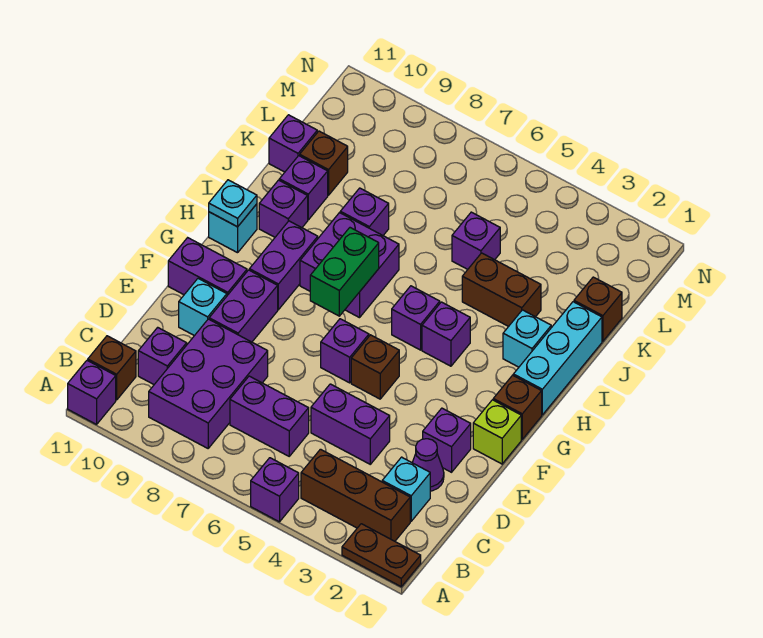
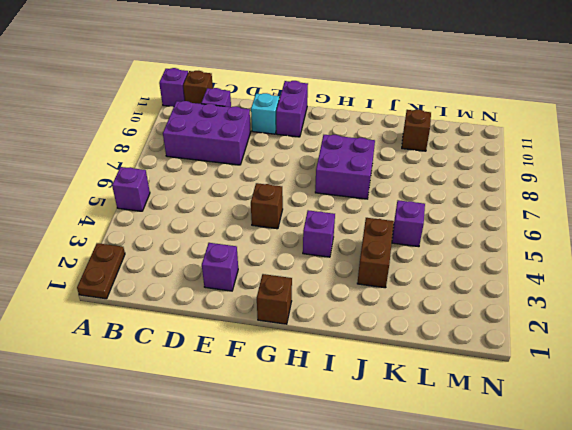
none -> brown 1x3 brick [301,449,410,541]
none -> cyan 1x1 brick [382,457,430,521]
none -> purple 1x2 brick [230,376,309,456]
none -> purple 1x1 cone [412,439,444,491]

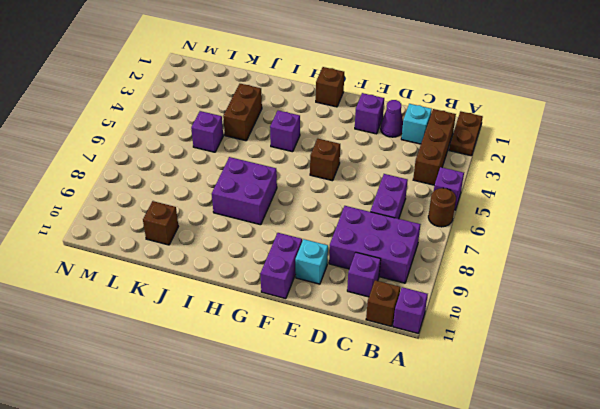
brown 1x1 round brick [428,188,456,227] -> none
none -> purple 1x2 brick [311,384,390,464]
none -> purple 1x2 brick [209,270,278,342]
none -> lime 1x1 brick [473,400,521,464]
none -> purple 1x1 brick [321,319,369,383]

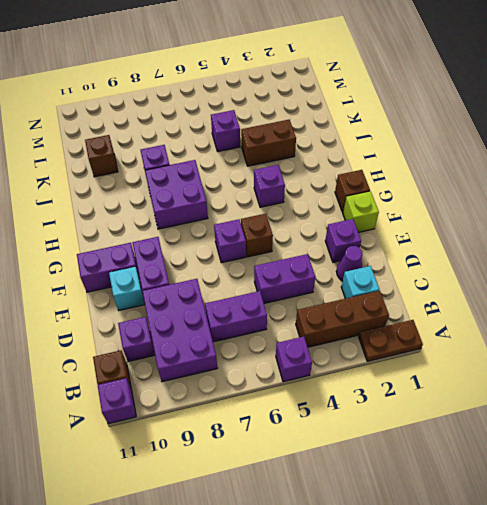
none -> purple 1x2 brick [249,221,318,310]
none -> cyan 1x3 brick [513,302,602,415]
none -> purple 1x1 brick [392,286,440,350]
none -> cyan 1x1 brick [209,204,257,253]

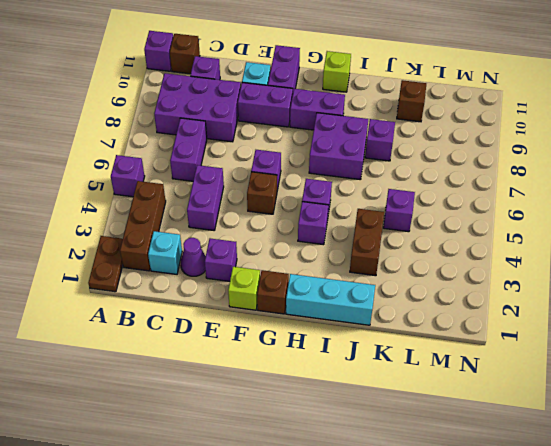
lime 1x1 brick [323,51,351,92] -> cyan 1x1 brick [209,204,257,253]
none -> cyan 1x1 brick [503,310,551,367]
none -> purple 1x1 brick [259,180,308,237]
none -> purple 1x1 brick [279,156,328,220]
none -> brown 1x1 brick [574,277,622,341]

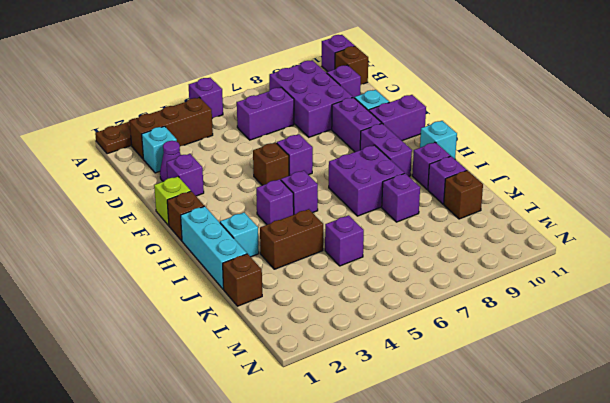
none -> purple 1x2 brick [311,384,390,464]
none -> purple 1x1 brick [269,115,317,172]
none -> green 1x2 brick [310,228,379,316]
none -> cyan 1x1 plate [209,180,257,227]

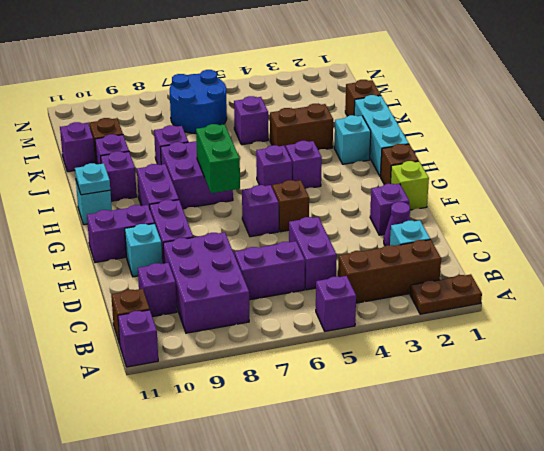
purple 1x2 brick [289,217,337,290] -> purple 1x2 brick turned to [311,384,390,464]
blue 2x2 round brick [170,70,227,134] -> none

